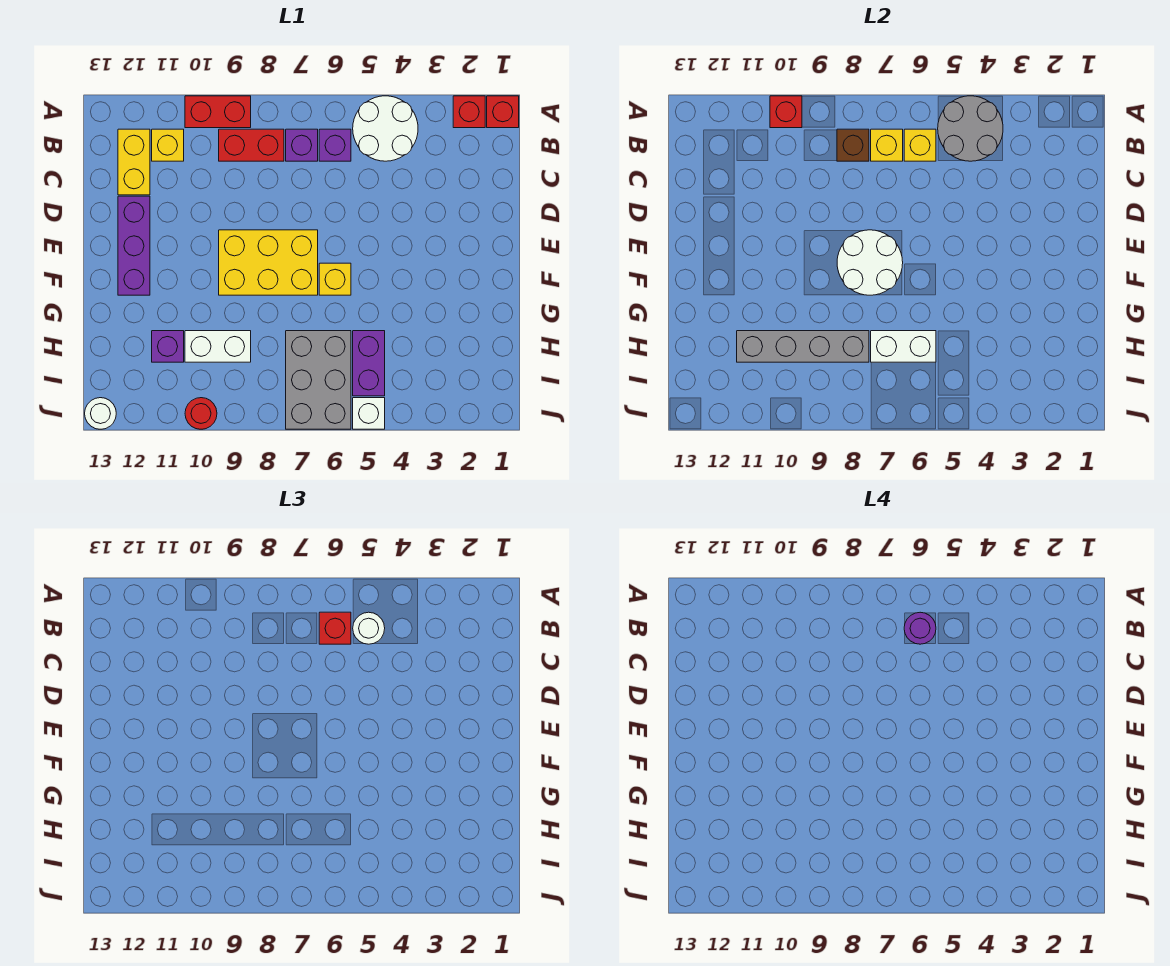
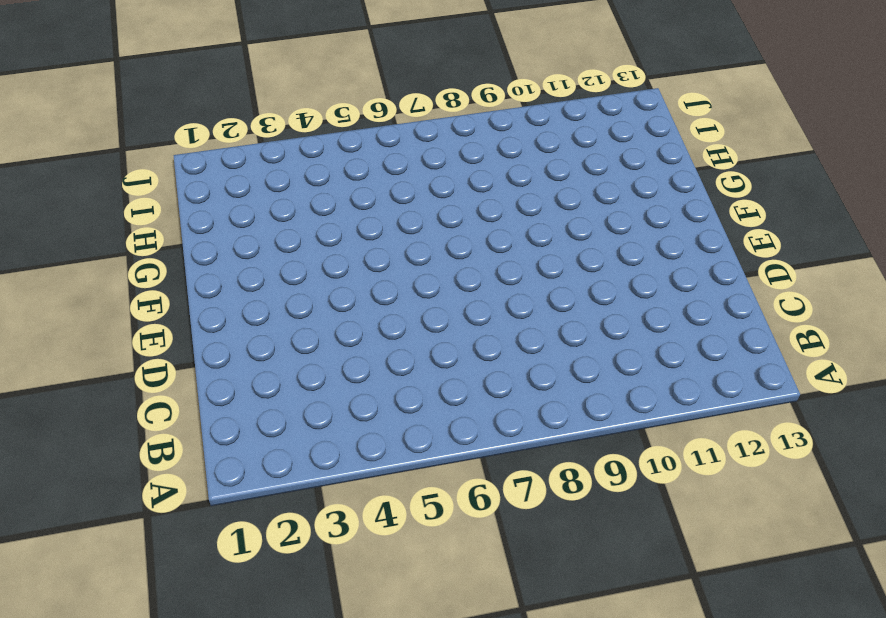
none -> red 1x1 brick [487,96,519,128]
none -> red 1x1 brick [453,96,485,128]
none -> white 2x2 round brick [353,96,418,161]
none -> red 1x2 brick [185,96,251,128]

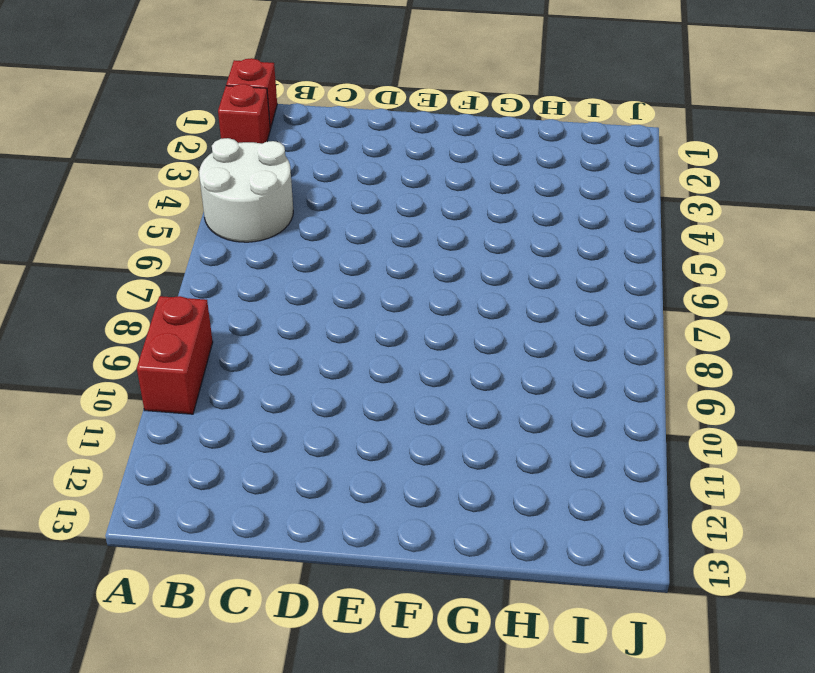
none -> purple 1x1 brick [319,129,351,161]
none -> purple 1x1 brick [286,129,318,161]
none -> red 1x2 brick [219,129,284,161]
none -> yellow 1x1 brick [152,129,184,161]

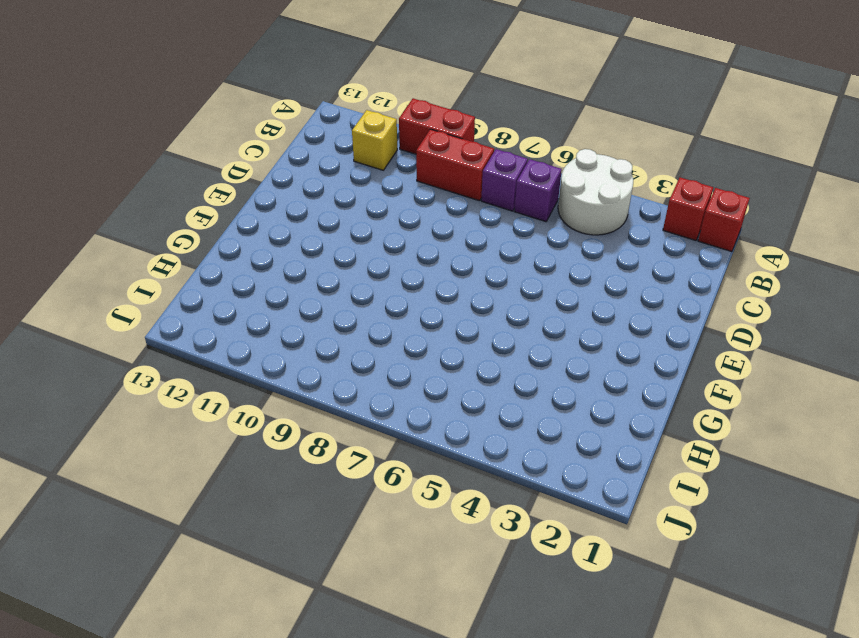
none -> yellow 1x2 brick [118,129,150,195]
none -> purple 1x3 brick [118,196,150,295]
none -> yellow 2x3 brick [219,230,318,295]
none -> yellow 1x1 brick [319,263,351,295]

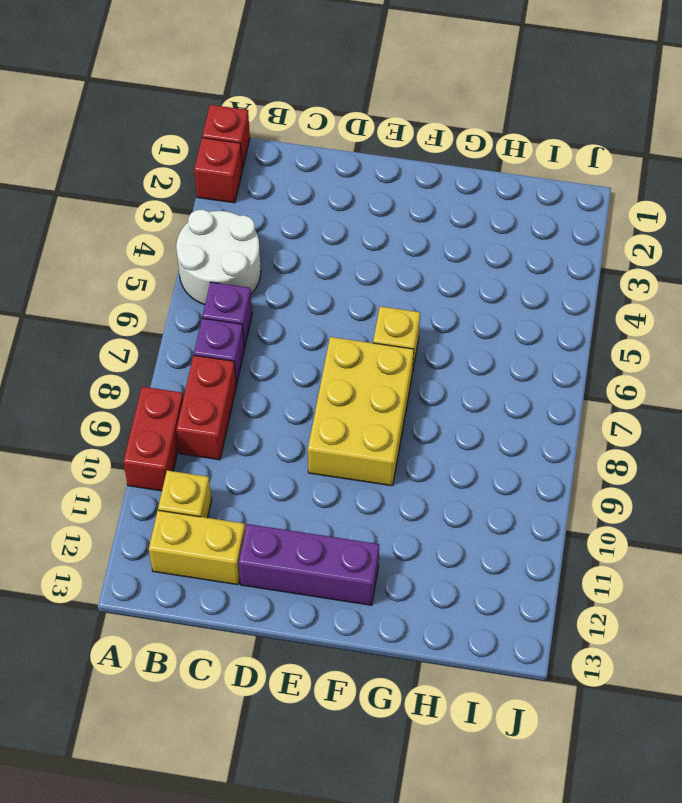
none -> purple 1x2 brick [353,331,385,396]
none -> grey 2x3 brick [286,331,351,429]
none -> white 1x2 brick [185,331,251,362]
none -> purple 1x1 brick [152,331,184,362]

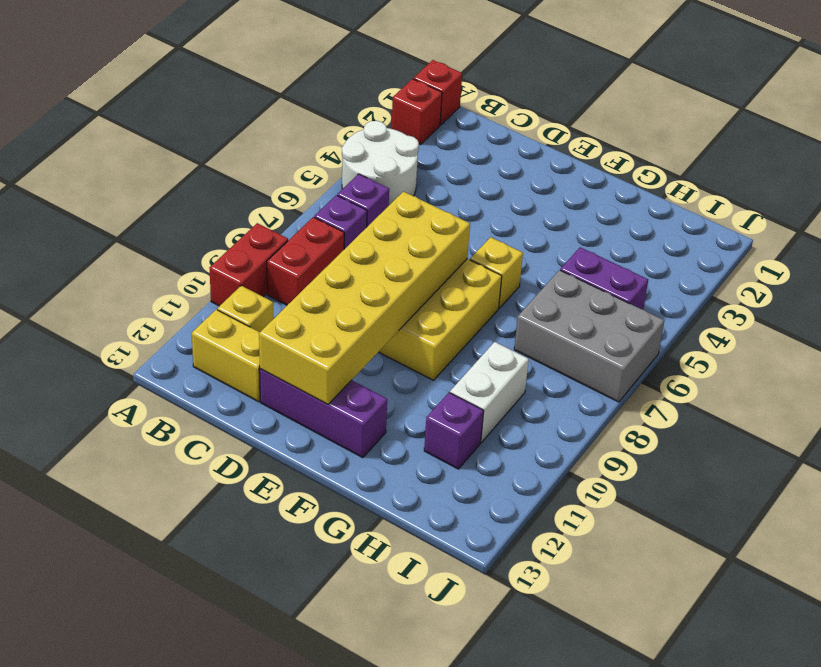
yellow 2x6 brick [259,192,470,404] -> white 2x2 round brick [837,230,903,295]
none -> white 1x1 brick [353,398,385,429]
none -> red 1x1 round brick [185,398,217,429]
none -> white 1x1 round brick [85,398,116,429]
none -> grey 2x2 round brick [938,96,1003,161]

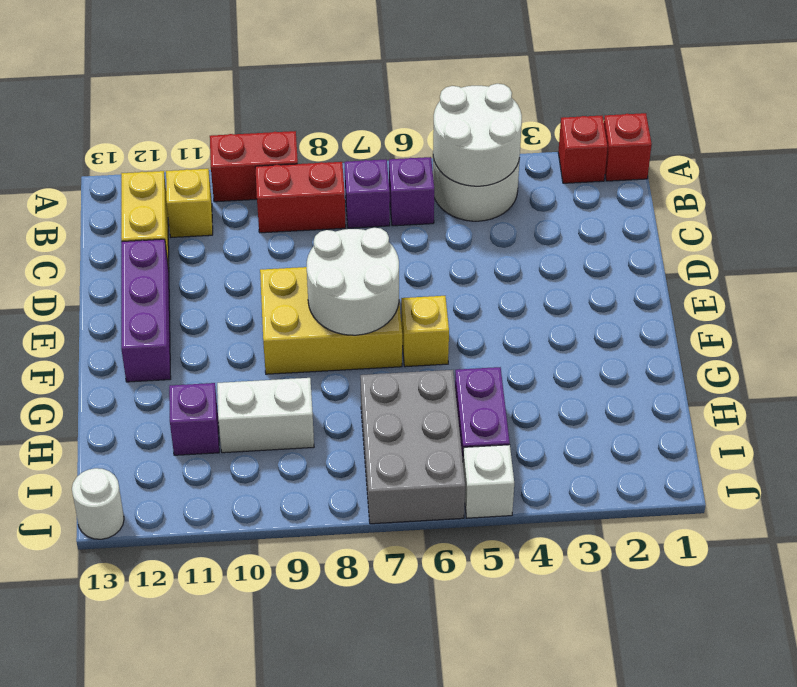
white 2x2 round brick [433,84,522,186] -> grey 2x2 round brick [938,96,1003,161]
none -> red 1x1 round brick [185,398,217,429]
none -> red 1x1 brick [770,96,802,128]
none -> yellow 1x1 brick [904,129,936,161]
none -> yellow 1x1 brick [871,129,903,161]

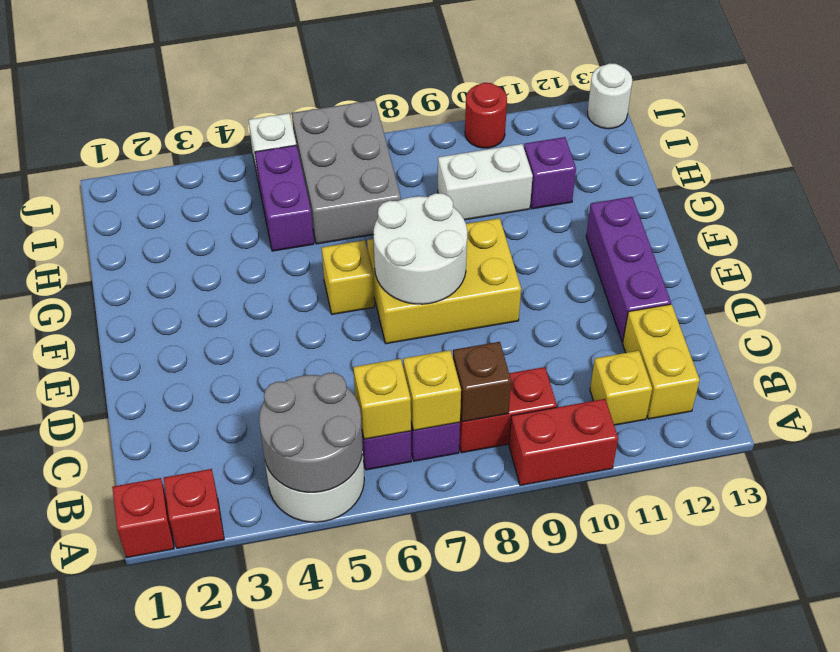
none -> red 1x1 brick [770,96,802,128]
none -> white 1x2 brick [871,331,936,362]
none -> grey 1x4 brick [737,331,869,362]
none -> white 1x1 round brick [353,612,385,644]

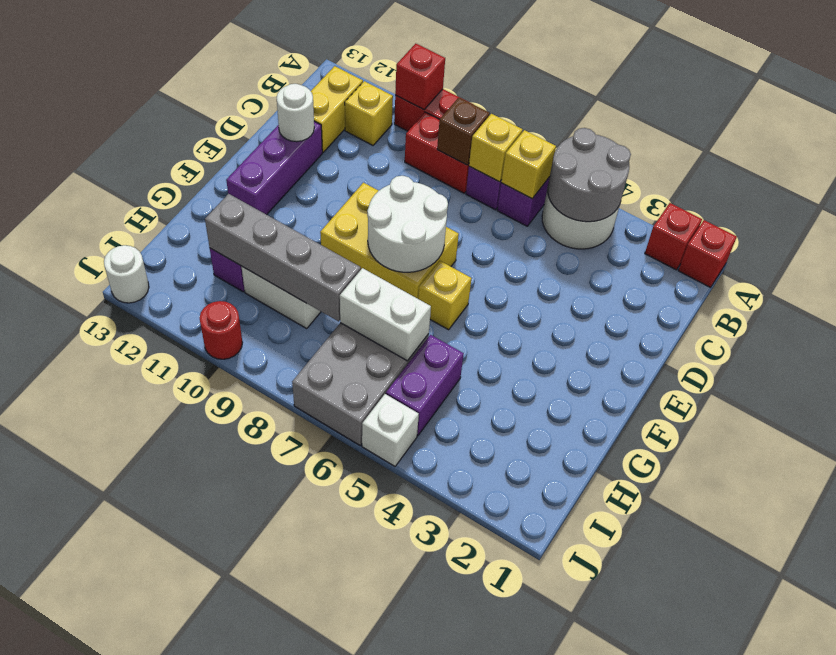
white 1x1 round brick [277,84,314,142] -> white 1x1 round brick moved to [353,612,385,644]
none -> red 1x1 brick [319,612,351,644]
none -> purple 1x1 round brick [904,612,936,644]

